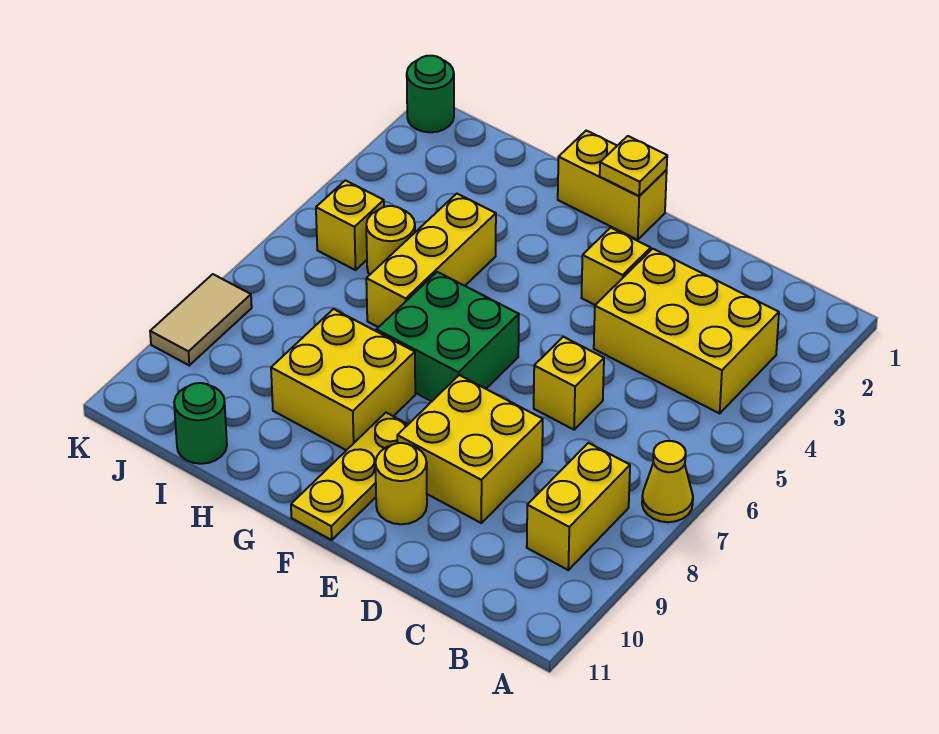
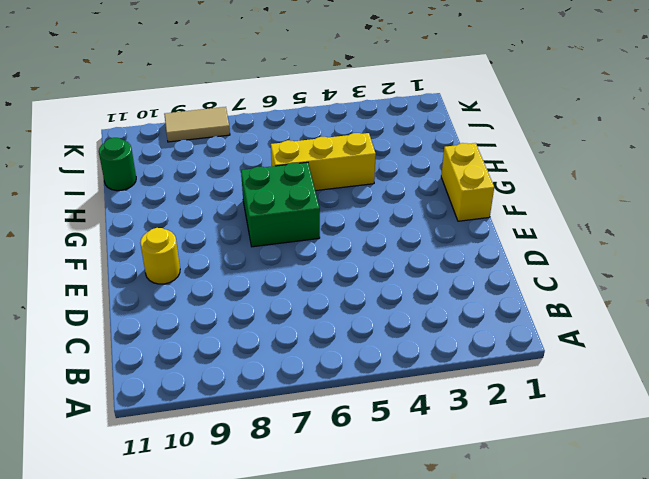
none -> yellow 1x1 cone [642,441,693,522]
none -> yellow 2x3 brick [594,249,779,413]
none -> yellow 1x2 brick [527,443,630,570]

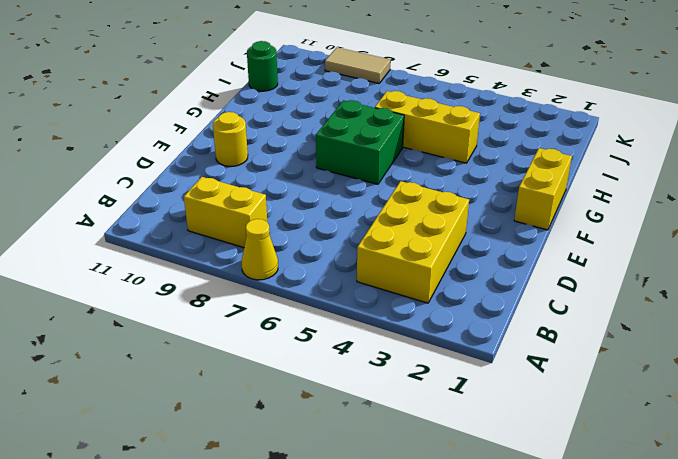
none -> yellow 1x1 brick [534,337,604,430]
none -> yellow 2x2 brick [397,375,543,523]
none -> yellow 1x1 brick [581,228,651,305]

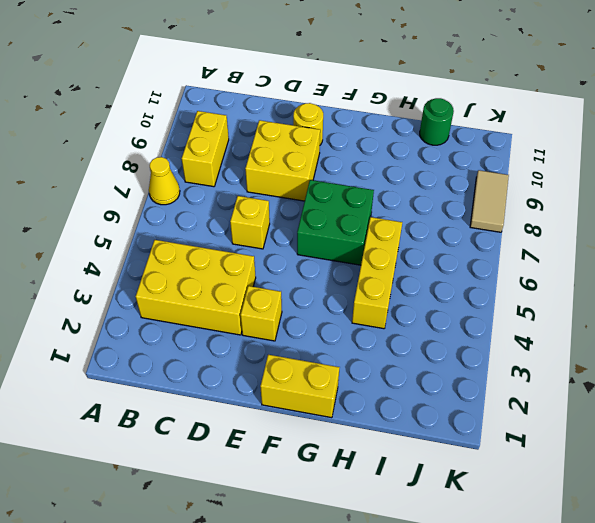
none -> yellow 1x3 plate [291,413,408,540]
none -> yellow 2x2 brick [271,309,415,450]
none -> yellow 1x1 round brick [366,206,415,275]

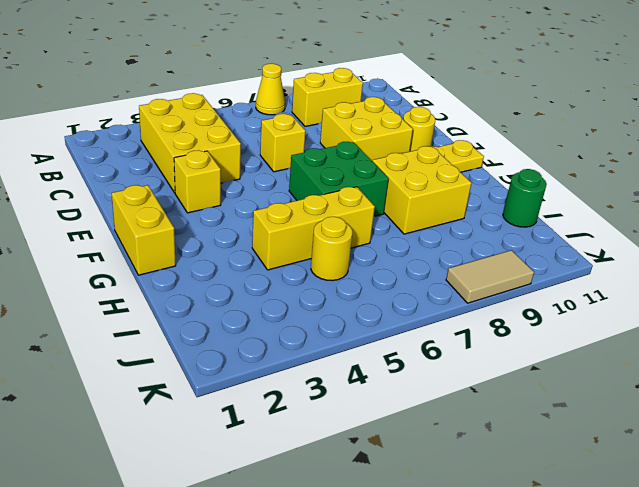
none -> yellow 1x1 brick [316,180,384,270]
none -> green 1x1 round brick [407,56,454,132]
none -> yellow 1x1 plate [600,136,667,196]

